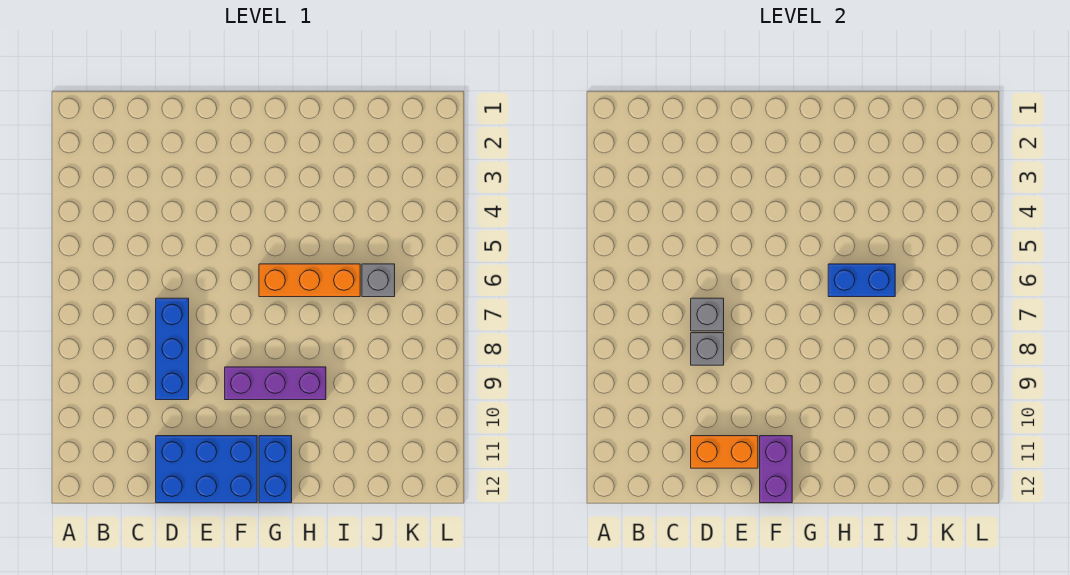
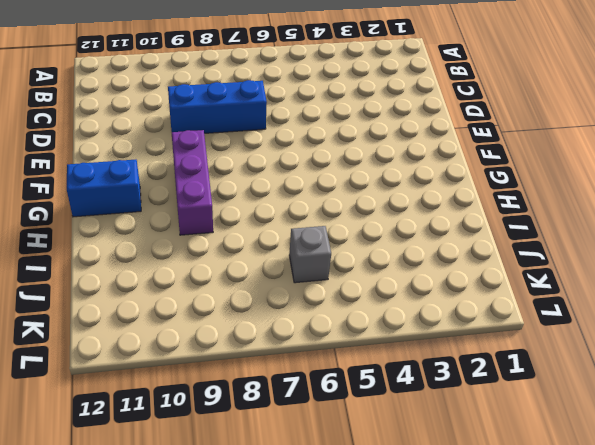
none -> blue 2x3 brick [156,436,257,503]
none -> orange 1x3 brick [259,264,360,297]

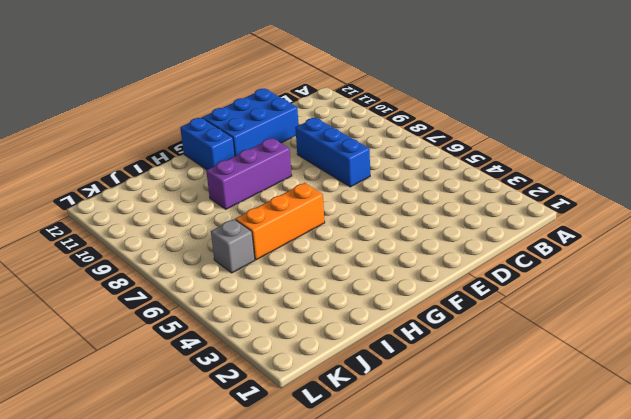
none -> grey 1x1 brick [691,298,724,331]
none -> grey 1x1 brick [691,333,724,365]

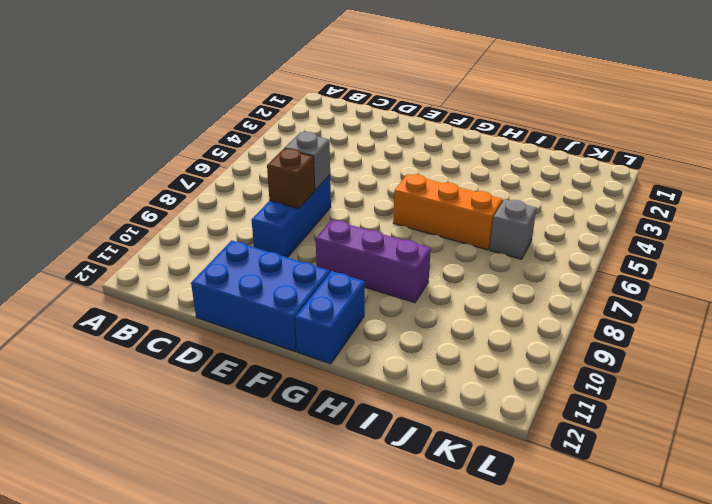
brown 1x1 brick [267,149,315,209] -> grey 1x1 brick [691,333,724,365]
none -> orange 1x2 brick [691,436,758,468]
none -> purple 1x2 brick [760,436,792,503]

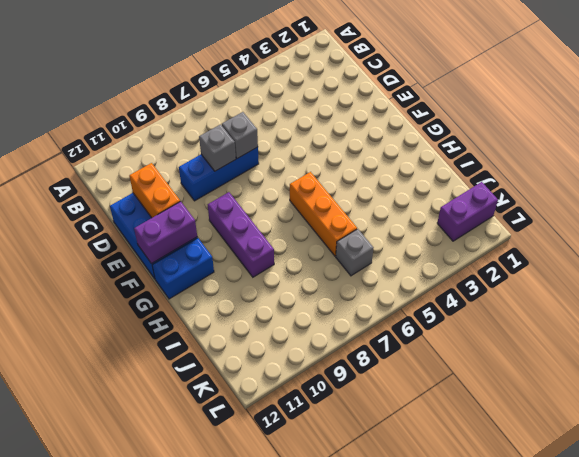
purple 1x2 brick [437,182,498,241] -> none
none -> blue 1x2 brick [828,264,895,297]

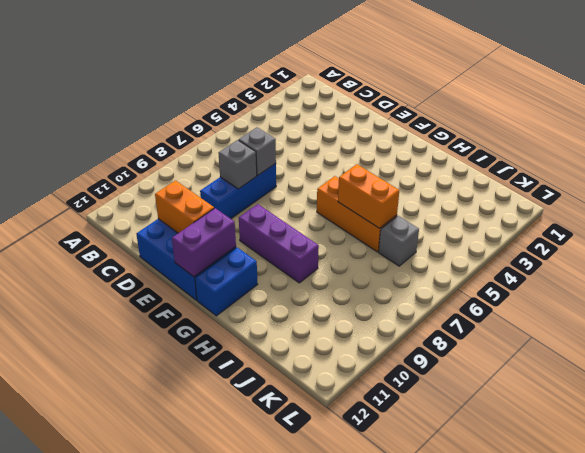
orange 1x2 brick [338,164,399,228] -> blue 1x2 brick [828,264,895,297]

